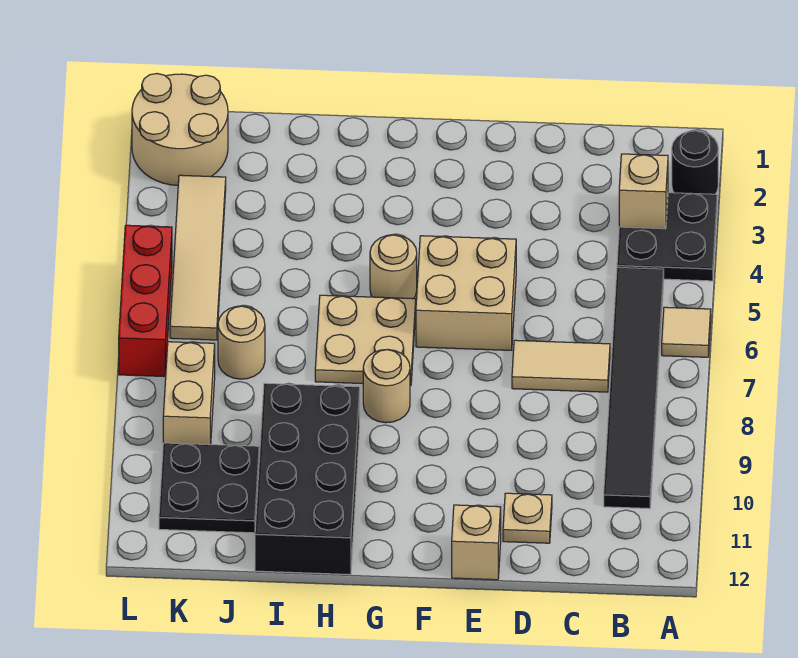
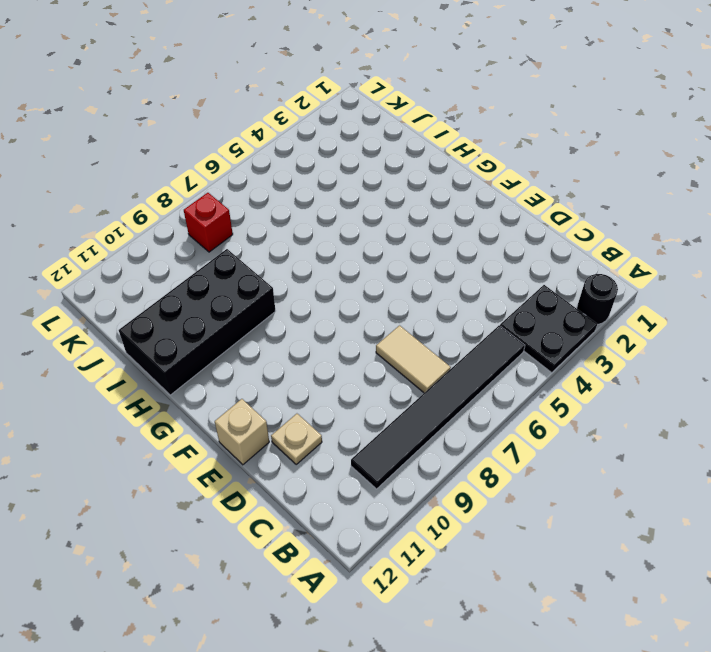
red 1x1 brick [184,193,233,252] -> tan 1x2 brick [163,342,215,445]
none -> tan 1x1 tile [662,307,711,357]
none -> tan 2x2 brick [416,236,516,350]
none -> tan 1x1 round brick [370,235,417,299]

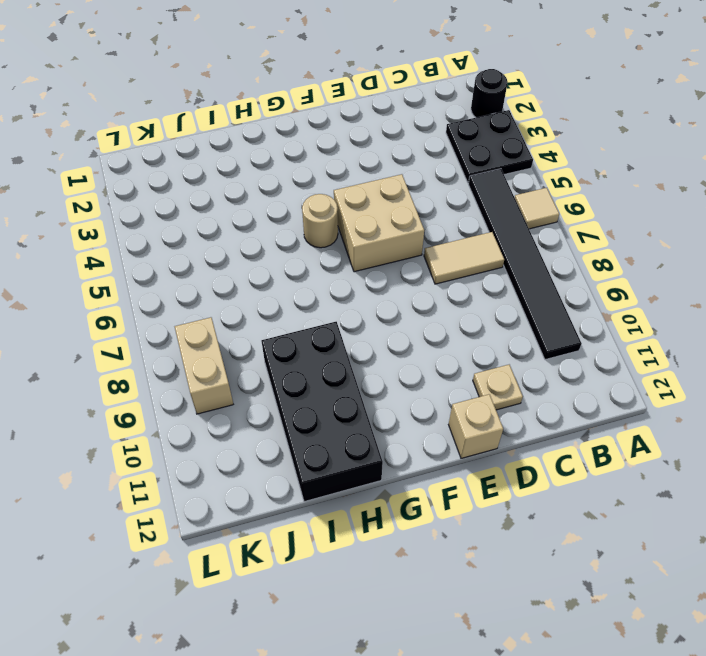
none -> tan 2x2 plate [315,295,416,385]
none -> tan 1x1 round brick [363,350,410,423]
none -> tan 1x1 round brick [218,306,265,379]

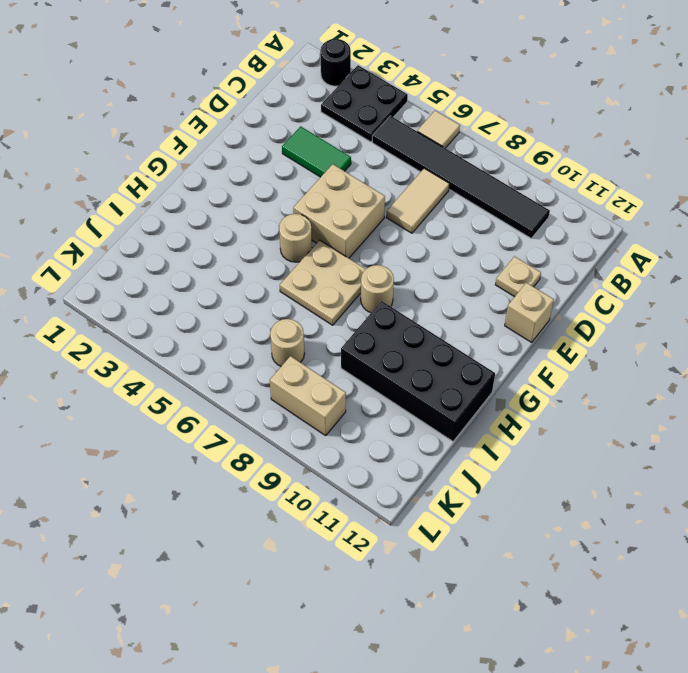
green 1x2 tile [282,126,351,177] -> none
none -> black 2x2 plate [159,443,259,533]
none -> tan 2x2 round brick [132,74,228,185]
none -> tan 1x4 tile [170,175,226,340]

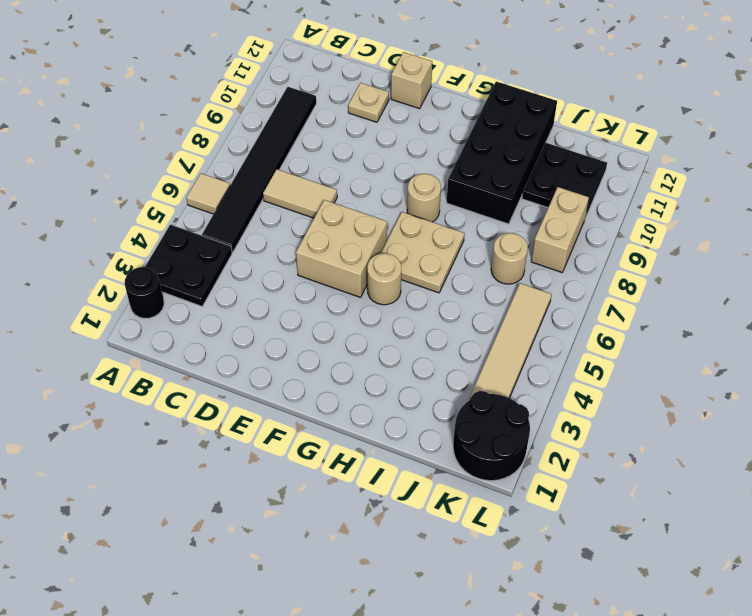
black 2x2 round brick [453,391,530,481] -> tan 2x2 round brick [132,74,228,185]
none -> red 1x3 brick [119,225,172,377]
none -> tan 1x1 brick [619,154,668,229]

